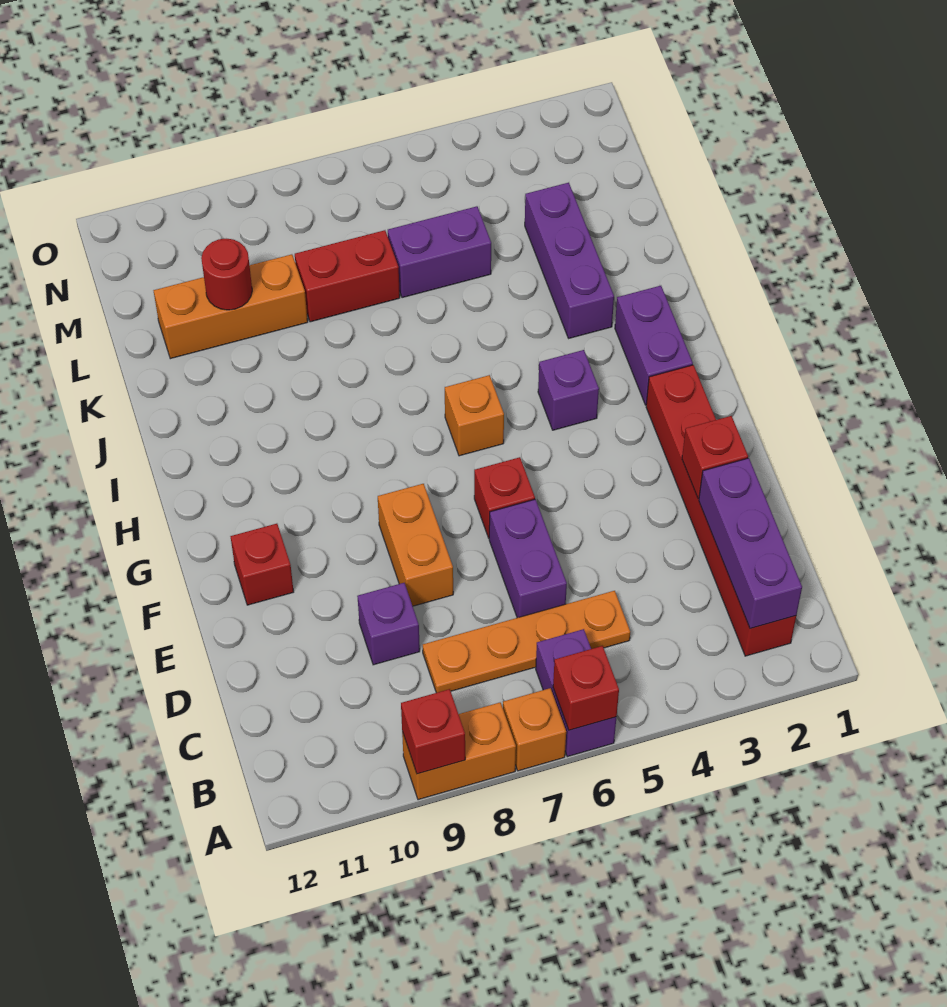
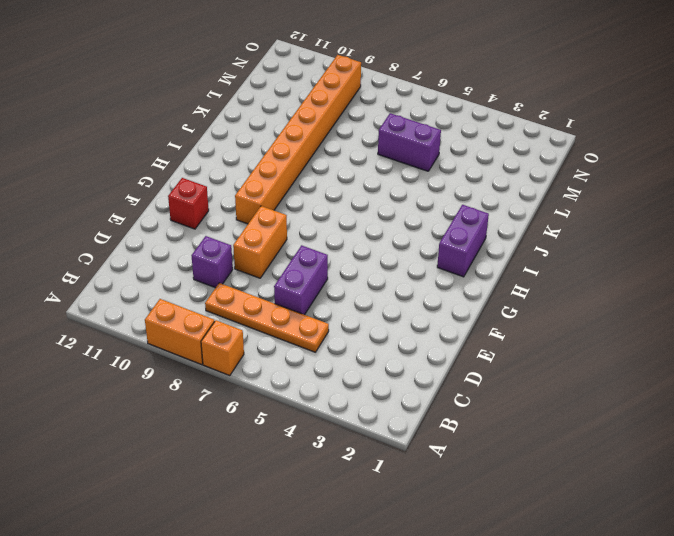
orange 1x8 brick [235,55,361,224] -> orange 1x3 brick [153,254,308,359]
none -> purple 1x2 brick [536,629,616,757]
none -> red 1x6 brick [646,365,796,656]
none -> red 1x1 brick [474,457,535,538]

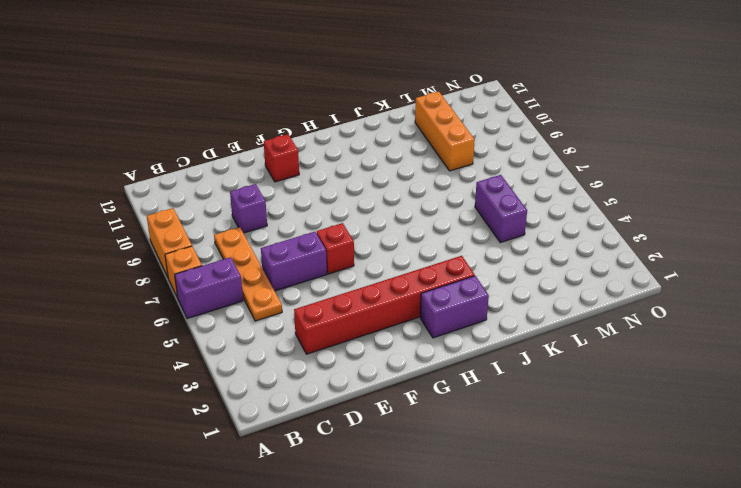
red 1x6 brick [294,256,475,354] -> red 1x6 brick moved to [646,365,796,656]
none -> orange 1x2 brick [378,484,453,606]
none -> purple 1x1 brick [538,350,599,430]
none -> orange 1x1 brick [445,375,504,456]

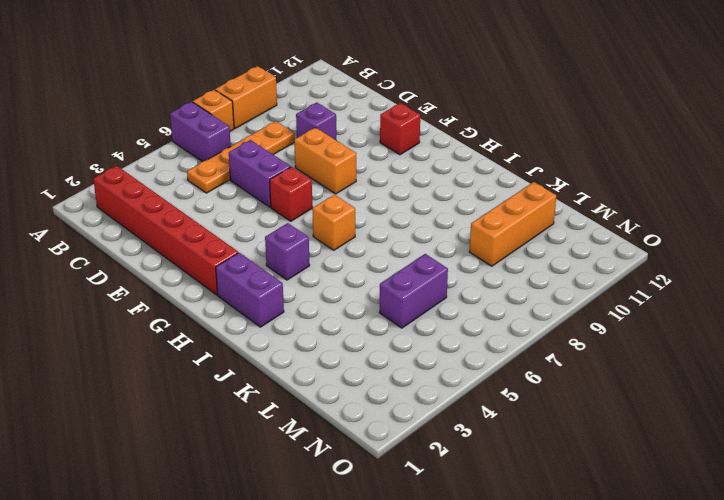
none -> purple 1x3 brick [525,183,614,338]
none -> red 1x2 brick [295,230,400,322]
none -> red 1x1 brick [553,646,619,730]

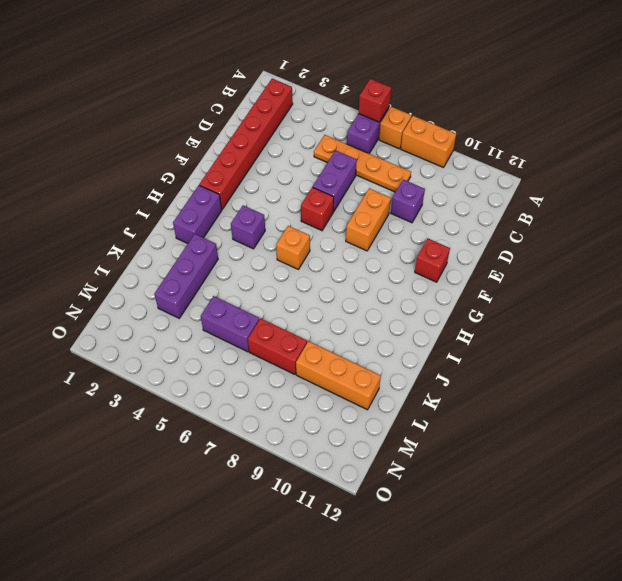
none -> red 1x1 brick [401,689,465,774]
none -> purple 1x3 brick [699,458,802,629]
none -> red 1x1 brick [682,416,748,499]

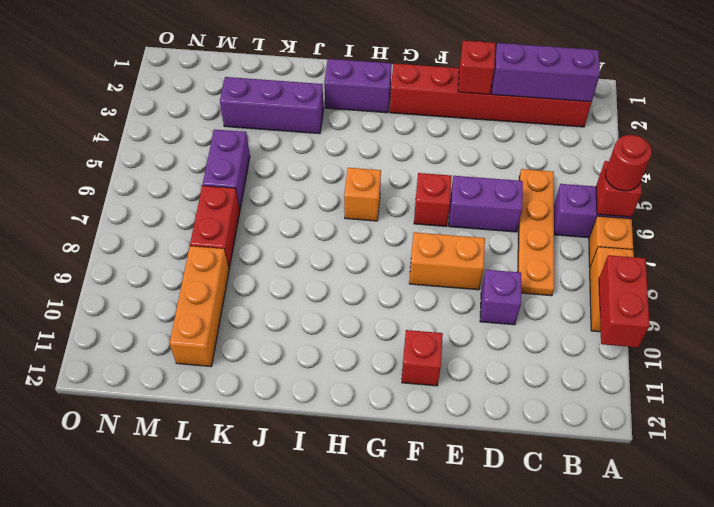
red 1x1 round brick [605,135,652,191] -> red 1x1 round brick moved to [201,239,252,310]
red 1x2 brick [599,255,650,347] -> red 1x1 brick [401,689,465,774]
none -> purple 1x1 brick [538,350,599,430]

